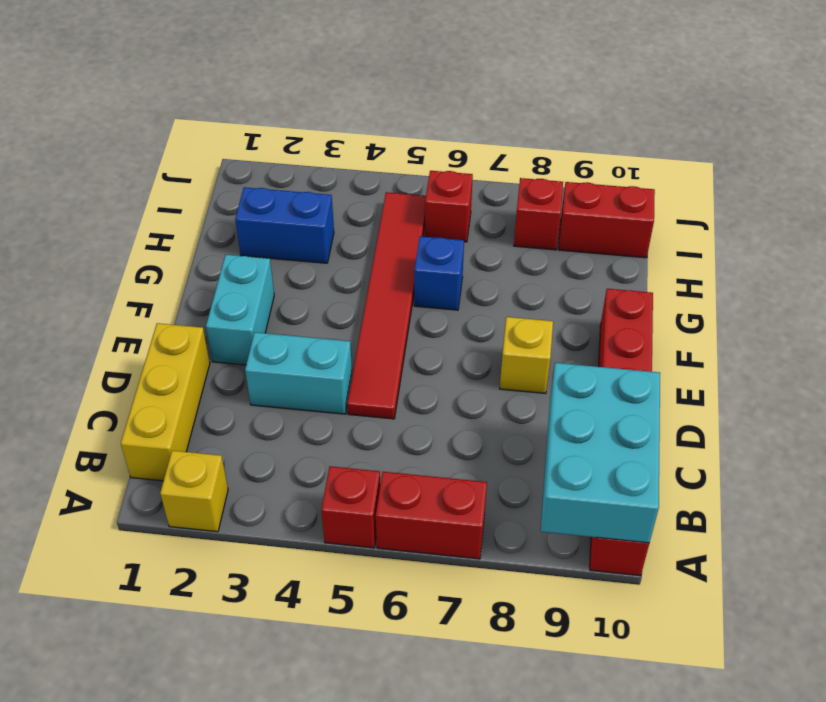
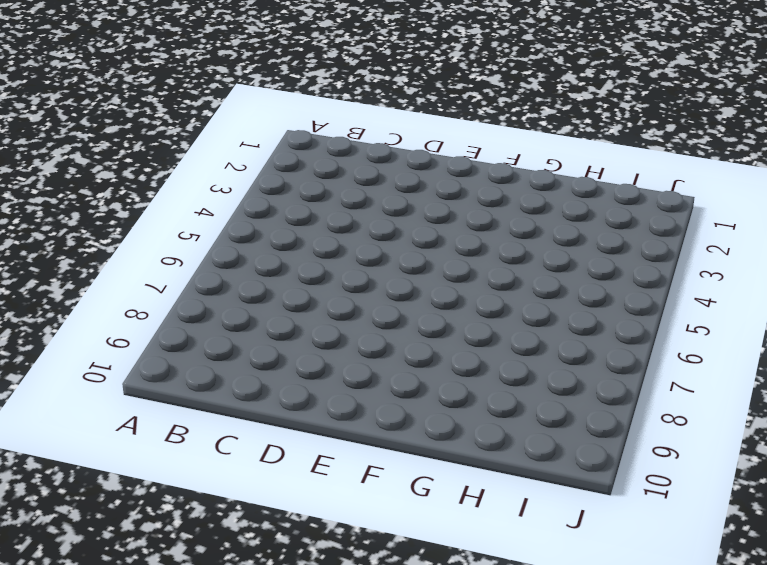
none -> yellow 1x1 brick [160,451,228,532]
none -> red 1x1 brick [321,466,380,548]
none -> red 1x2 brick [376,472,487,559]

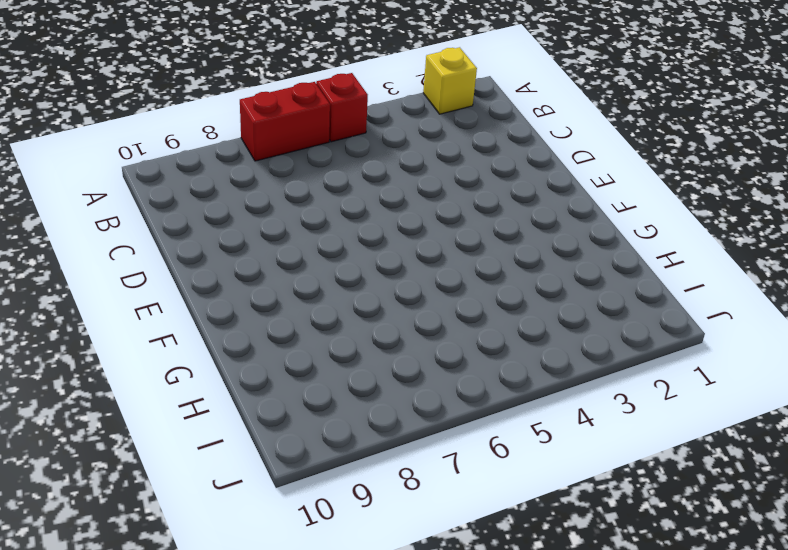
none -> red 1x6 brick [590,289,653,576]
none -> yellow 1x3 brick [121,323,210,481]
none -> cyan 1x2 brick [245,332,352,414]

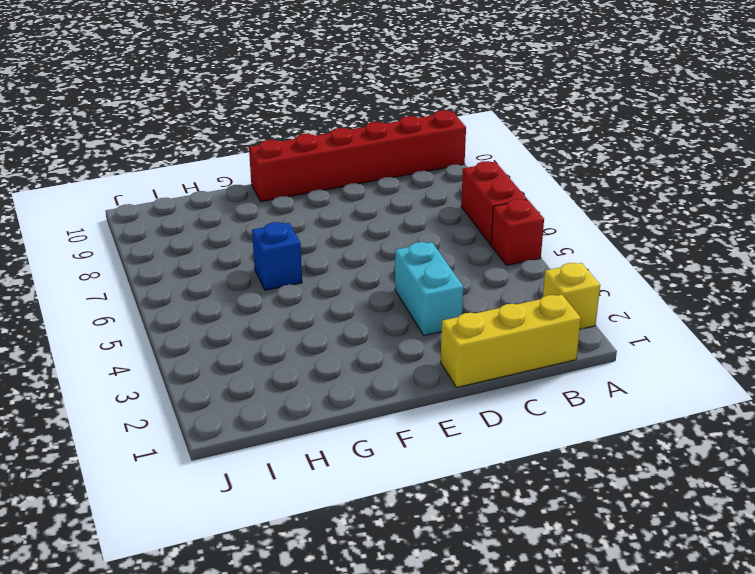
none -> red 1x6 tile [347,192,426,419]
none -> cyan 1x2 brick [206,255,274,365]
none -> yellow 1x1 brick [500,317,553,394]

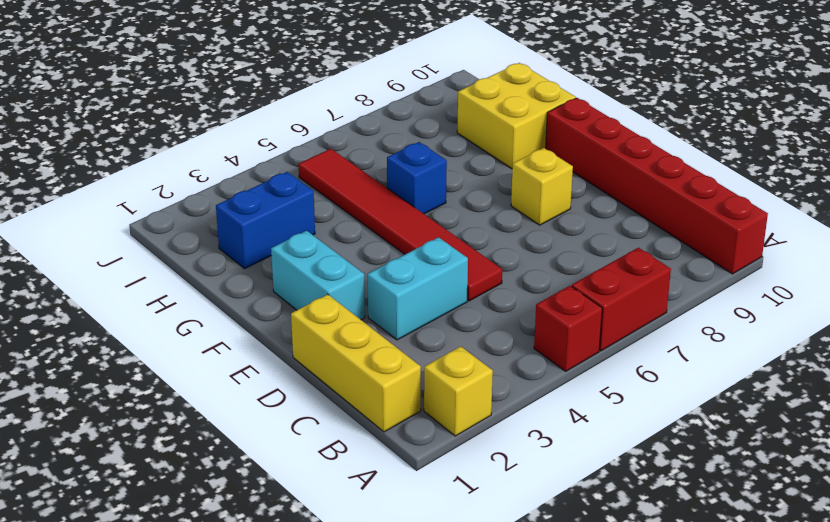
yellow 2x2 brick [457,63,576,169] -> none
none -> red 1x1 brick [425,171,473,242]
none -> red 1x1 brick [514,178,563,250]
none -> red 1x2 brick [559,182,655,258]

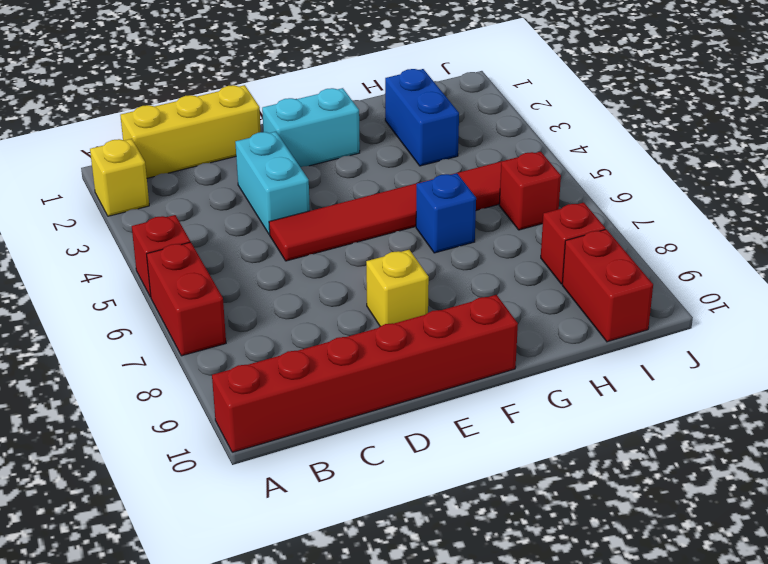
none -> cyan 2x3 brick [541,363,660,543]

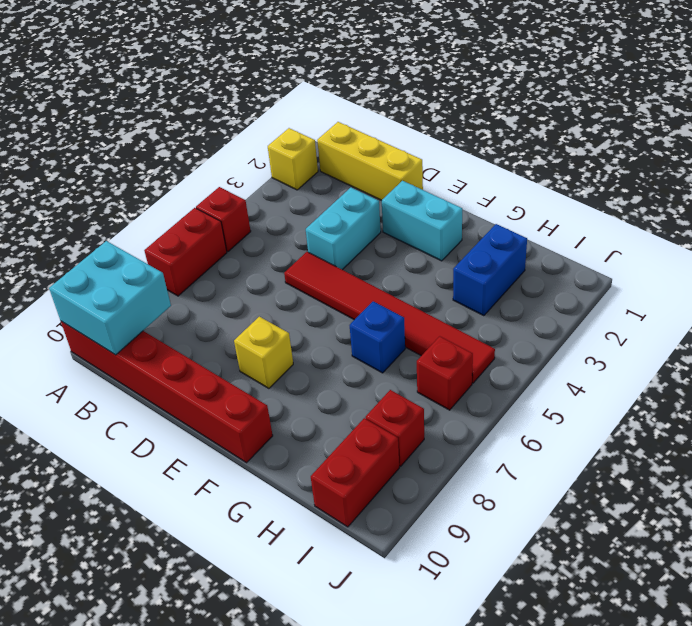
cyan 2x2 brick [49,241,171,355] -> cyan 2x3 brick [541,363,660,543]

